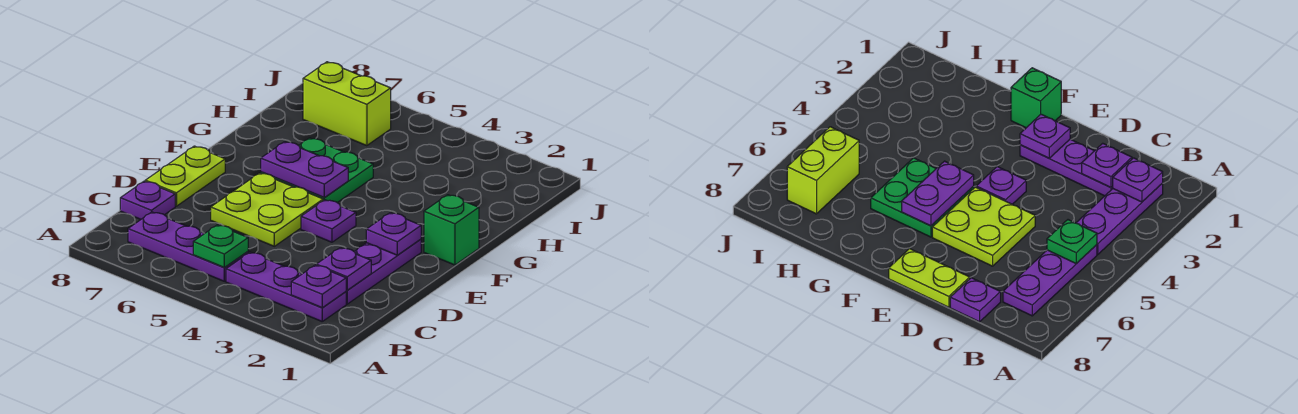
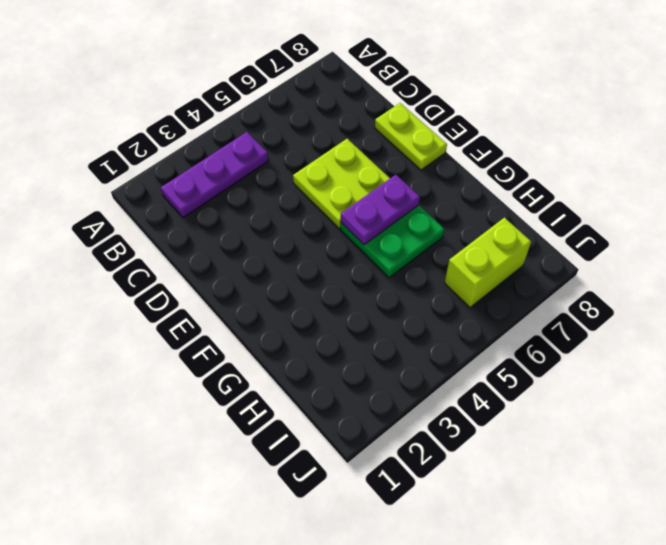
none -> purple 1x3 plate [128,212,248,281]
none -> purple 1x3 plate [346,239,421,304]
none -> purple 1x1 plate [120,181,175,219]

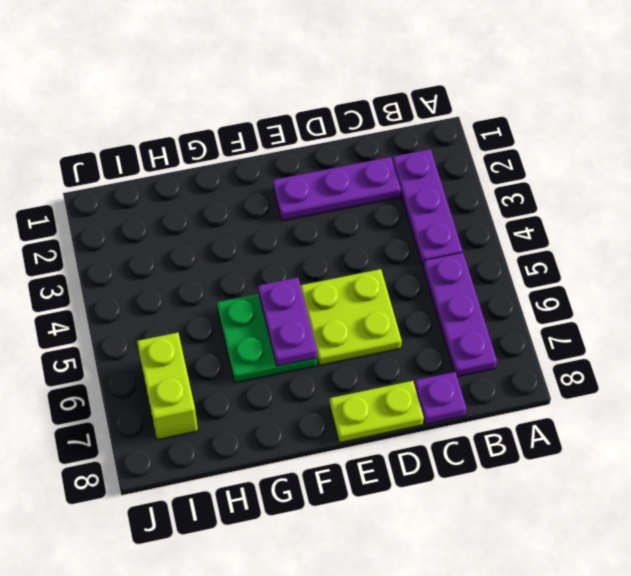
none -> purple 1x1 plate [301,200,356,242]
none -> green 1x1 brick [424,195,479,265]
none -> purple 1x1 plate [291,265,346,308]

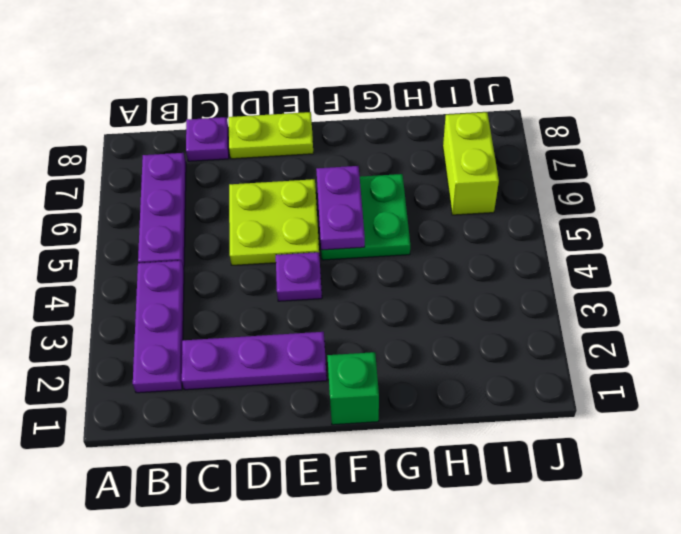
none -> purple 1x1 plate [291,265,346,308]
none -> green 1x1 plate [193,225,248,267]
none -> purple 1x1 plate [316,248,371,290]

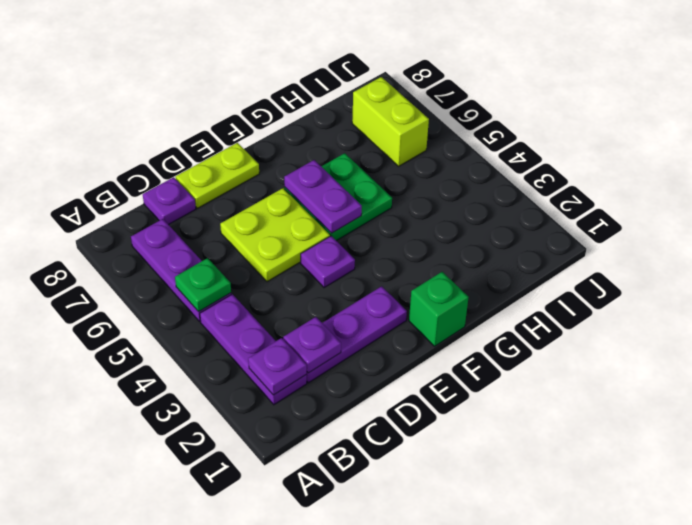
none -> purple 1x1 plate [366,213,421,255]

